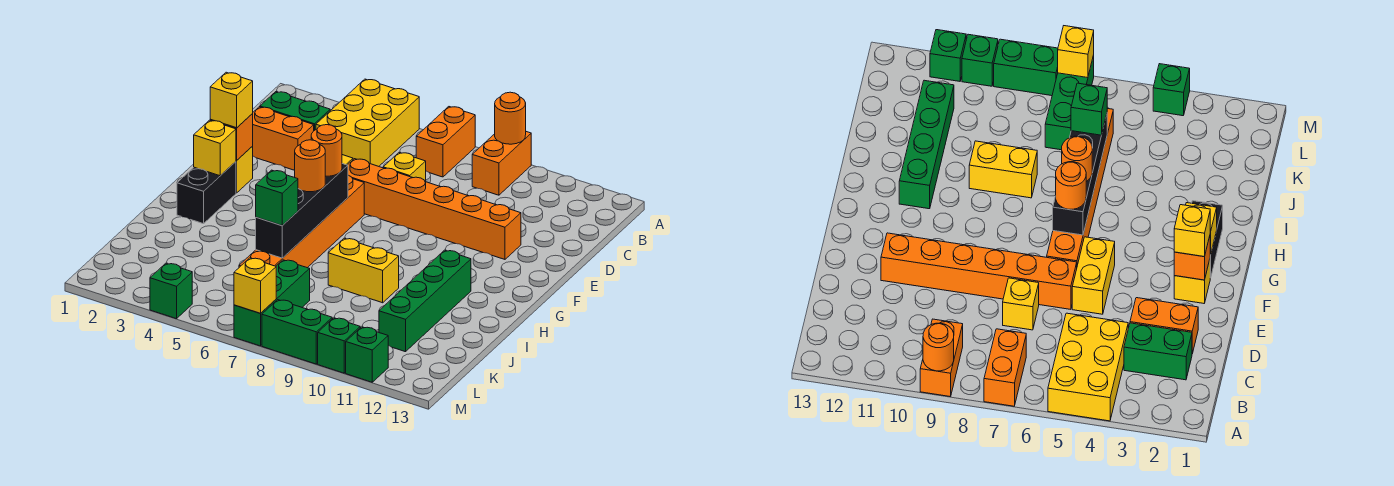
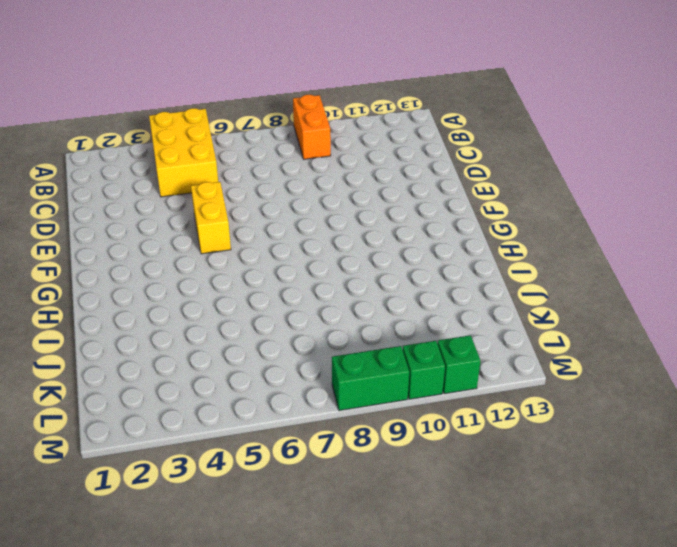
none -> orange 1x2 brick [416,107,475,177]
none -> green 1x2 brick [260,92,330,131]
none -> orange 1x2 brick [252,107,314,170]

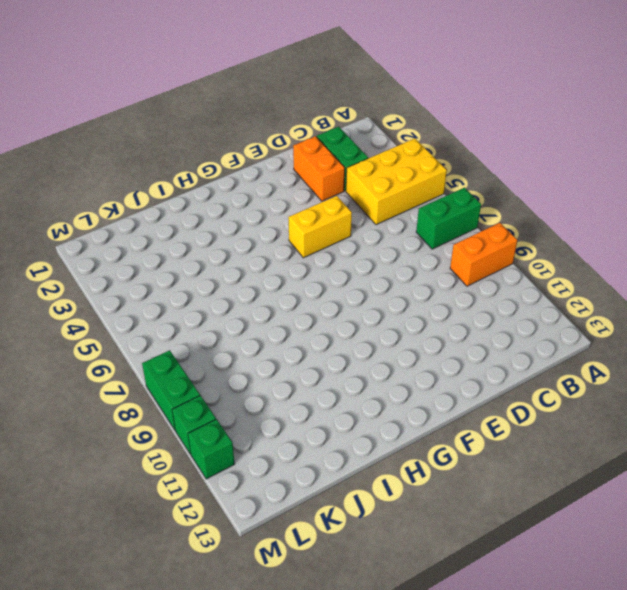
green 1x2 brick [416,188,481,249] -> orange 1x2 brick [416,107,475,177]
none -> yellow 1x1 brick [383,153,426,182]
none -> orange 1x6 brick [348,159,521,259]
none -> yellow 1x1 brick [236,146,253,193]

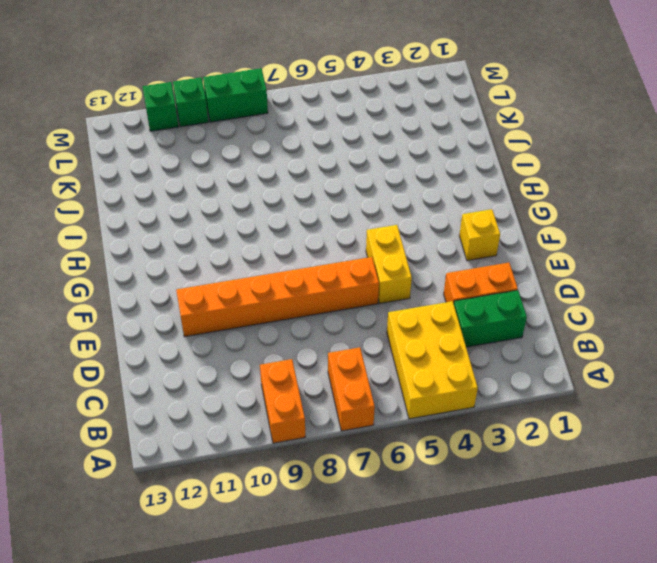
none -> yellow 1x1 brick [383,153,426,182]
none -> orange 1x6 brick [239,175,364,268]
none -> black 1x2 brick [177,162,236,224]

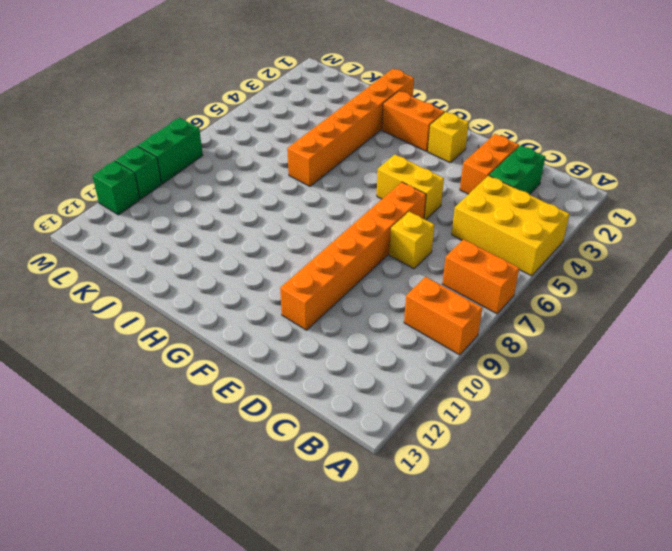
orange 1x2 brick [382,91,444,151] -> black 1x2 brick [177,162,236,224]
orange 1x6 brick [287,69,414,186] -> orange 1x6 brick turned to [239,175,364,268]
none -> green 1x4 brick [379,250,471,352]
none -> yellow 1x2 brick [328,238,399,303]
none -> green 1x3 brick [234,260,310,346]

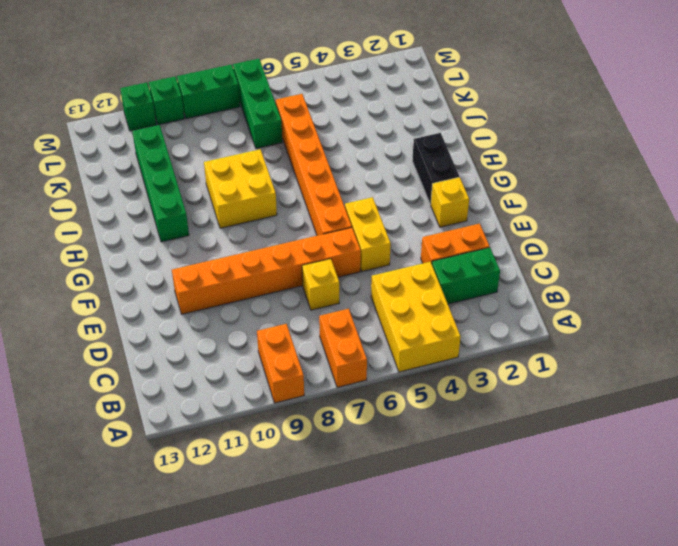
yellow 2x2 brick [204,149,277,228] -> yellow 1x2 brick [328,238,399,303]
none -> green 1x1 brick [150,263,192,319]
none -> orange 1x1 round brick [495,92,526,144]
none -> orange 1x1 brick [210,114,253,160]

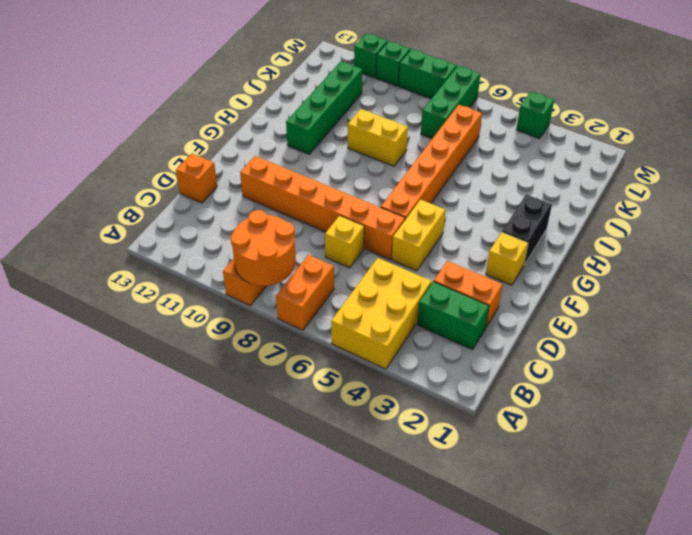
orange 2x2 round brick [231,210,296,286] -> orange 1x1 round brick [495,92,526,144]
orange 1x1 brick [176,153,217,203] -> orange 1x1 brick moved to [210,114,253,160]
none -> yellow 1x1 brick [194,120,236,176]
none -> black 1x4 brick [256,164,348,258]
none -> yellow 1x1 brick [234,258,276,313]

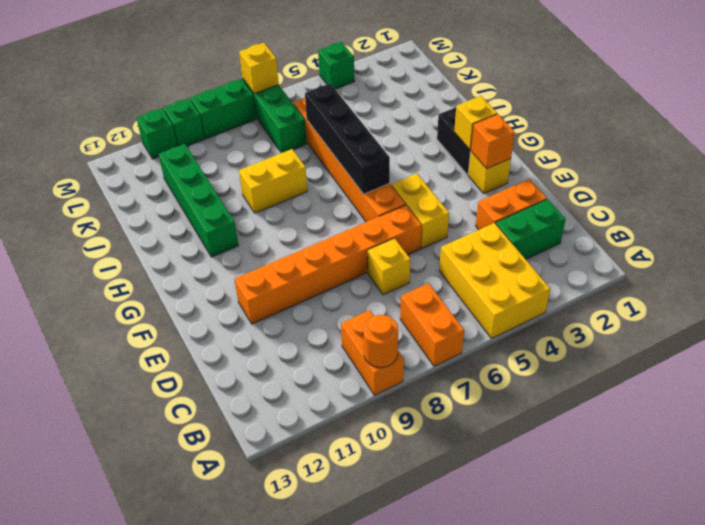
none -> yellow 1x1 brick [210,72,253,128]
none -> orange 1x1 round brick [311,125,342,176]
none -> orange 1x1 round brick [295,140,325,192]

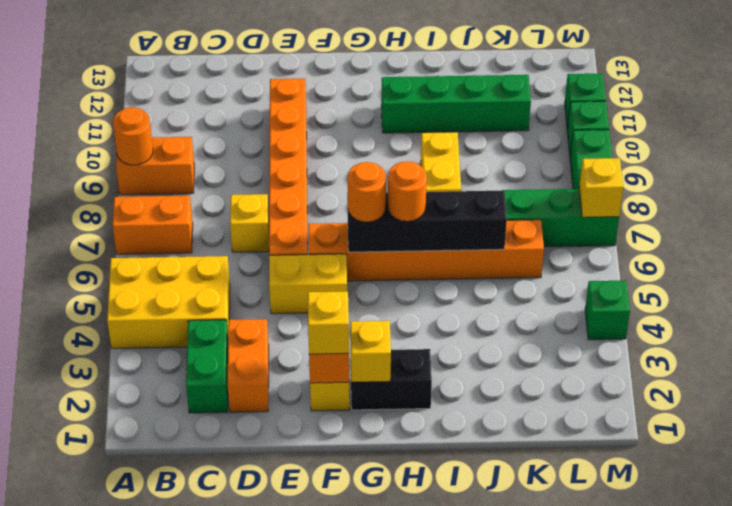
none -> green 1x1 brick [256,170,298,226]

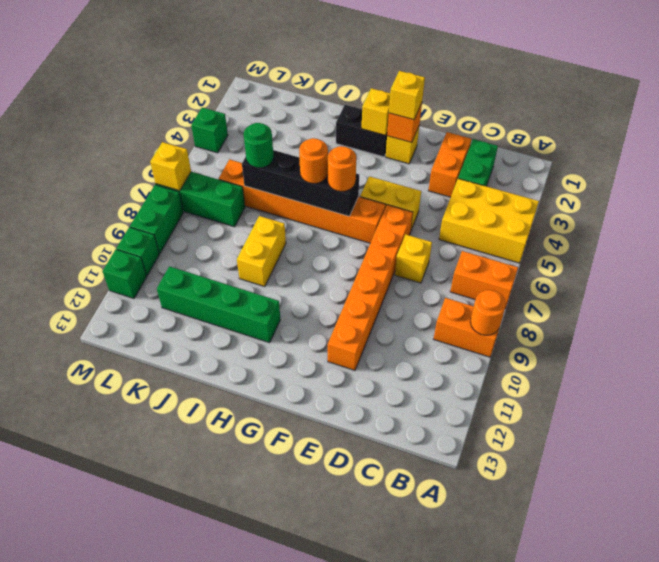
green 1x1 round brick [244,123,274,168] -> green 1x1 brick [256,170,298,226]

